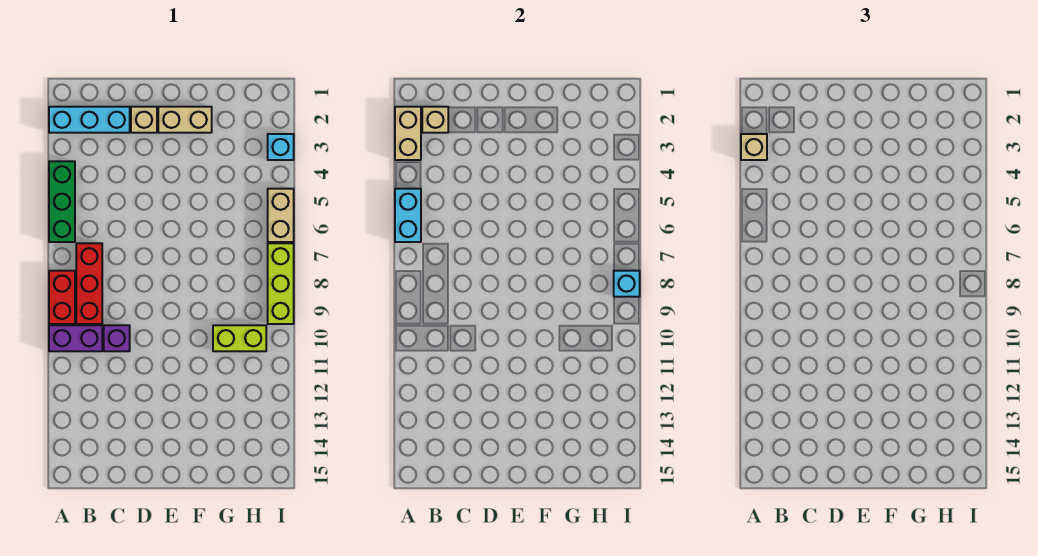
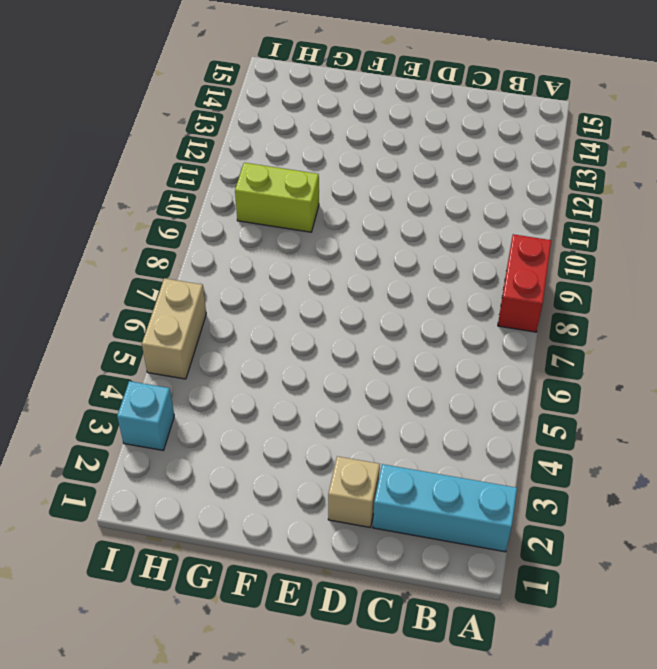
none -> green 1x3 brick [49,161,75,242]
none -> purple 1x2 brick [49,325,102,351]
none -> red 1x3 brick [76,243,102,324]

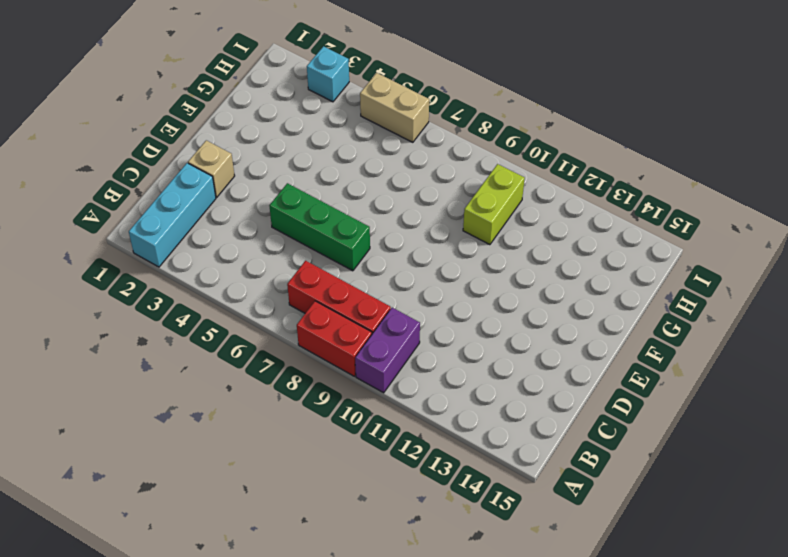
green 1x3 brick [269,183,370,271] -> green 1x3 brick moved to [49,161,75,242]
none -> purple 1x1 brick [104,325,130,351]
none -> tan 1x2 brick [158,107,212,133]
none -> lime 1x3 brick [268,243,294,324]

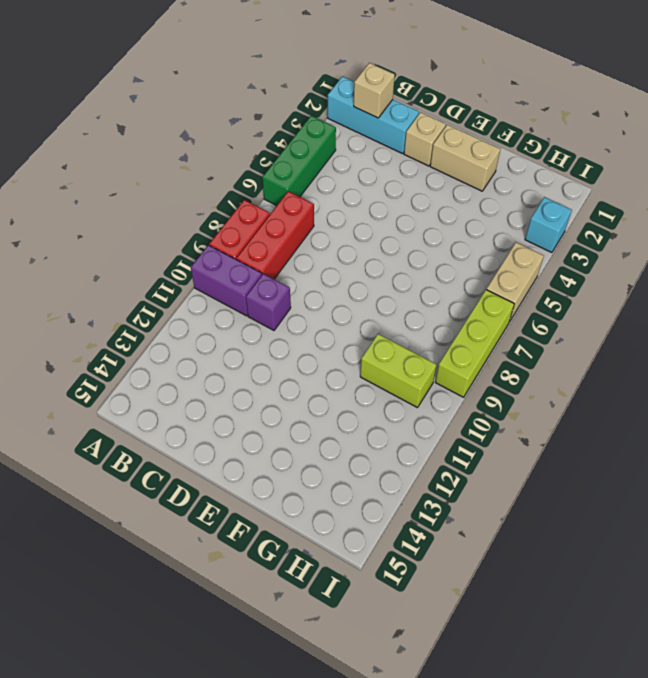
none -> tan 1x2 brick [395,107,421,160]
none -> cyan 1x2 brick [395,189,421,242]
none -> cyan 1x1 brick [614,271,640,297]

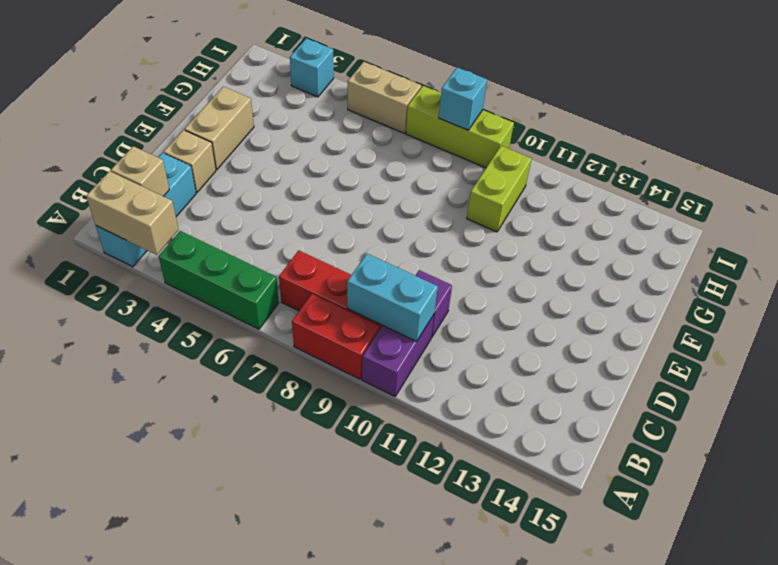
cyan 1x2 brick [347,254,438,341] -> cyan 1x2 brick moved to [395,189,421,242]
none -> tan 1x1 brick [741,134,767,160]

